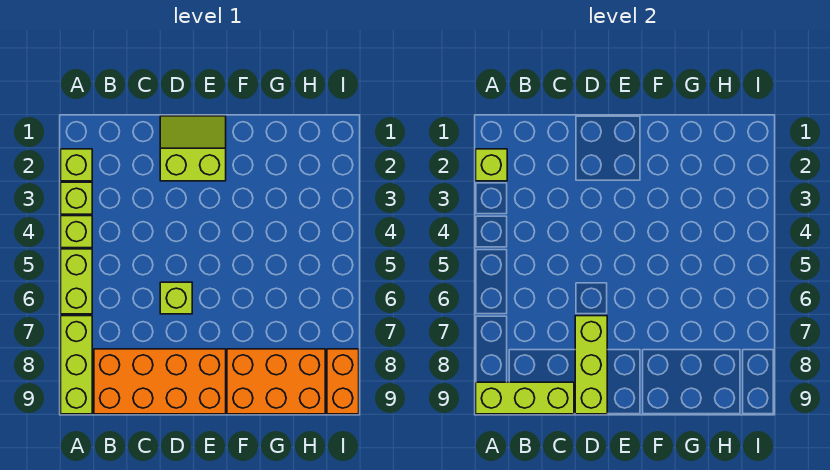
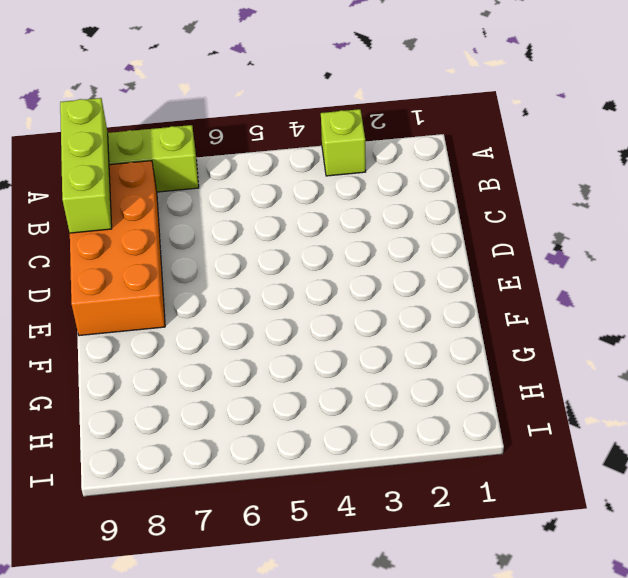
none -> lime 1x1 brick [61,149,92,181]
none -> lime 1x1 brick [61,216,92,248]
none -> lime 1x2 brick [61,249,92,314]

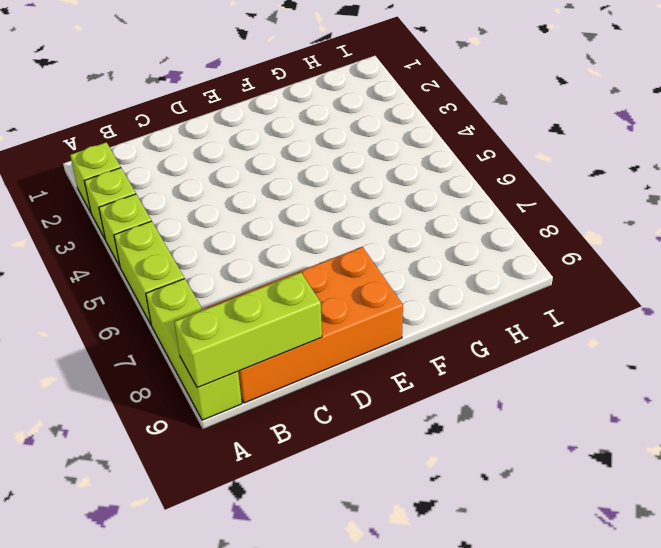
none -> lime 2x2 slope [160,116,226,181]
none -> lime 1x1 brick [160,282,192,314]
none -> orange 2x3 brick [227,349,325,414]

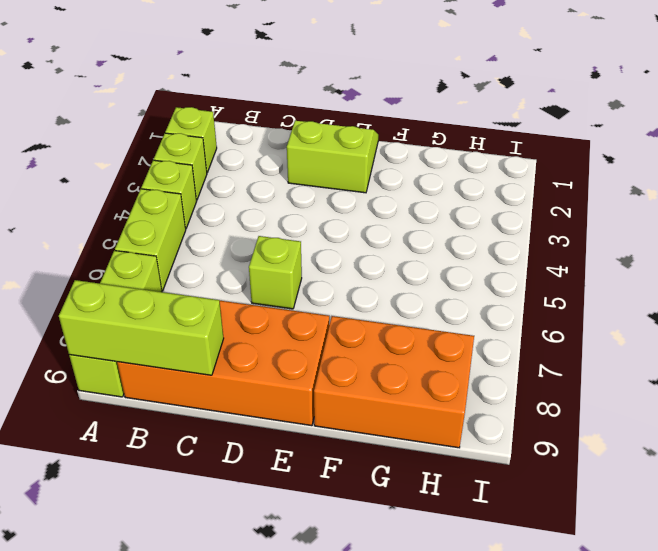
none -> orange 1x2 brick [327,349,359,414]
none -> lime 1x1 brick [476,149,507,181]
none -> lime 1x3 brick [575,316,607,414]

